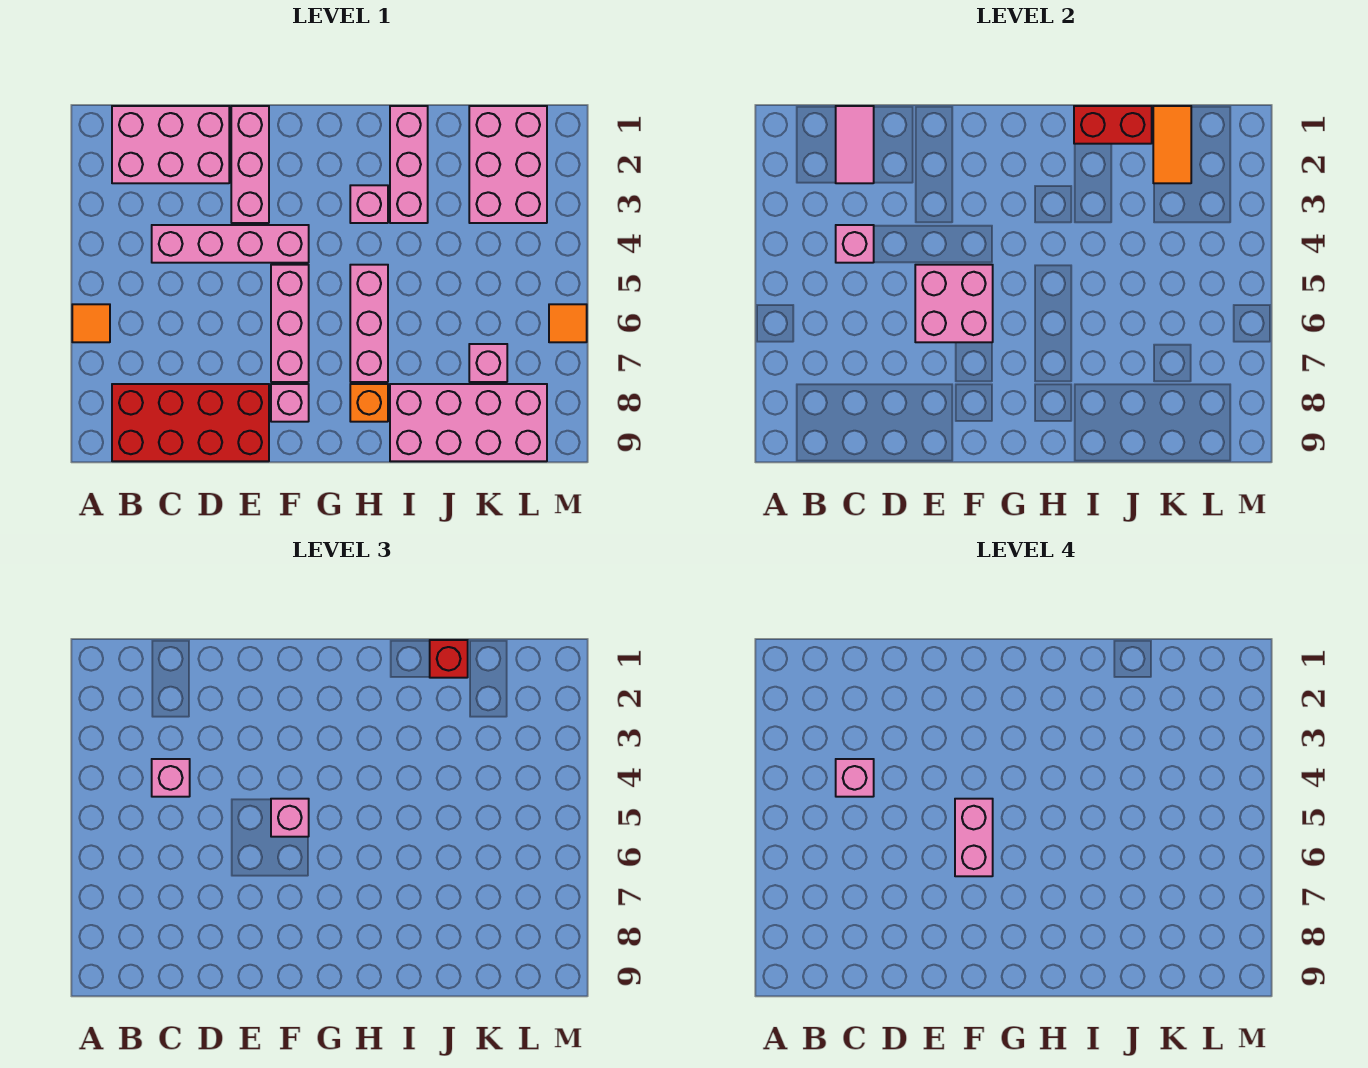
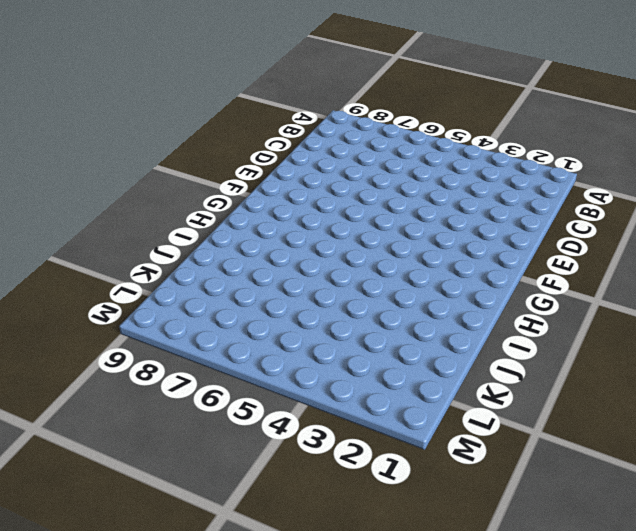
none -> orange 1x1 tile [72,304,110,342]
none -> pink 2x3 brick [112,106,229,183]
none -> red 2x4 brick [112,384,269,461]

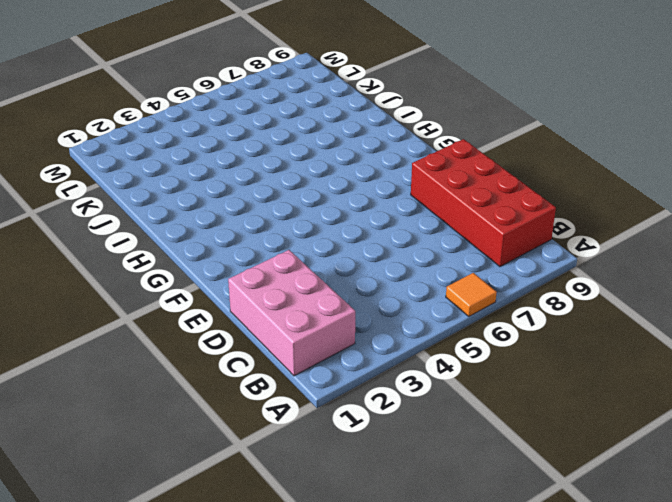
none -> pink 1x4 brick [152,225,309,263]
none -> pink 1x3 brick [231,106,269,223]
none -> pink 1x3 brick [271,265,309,382]

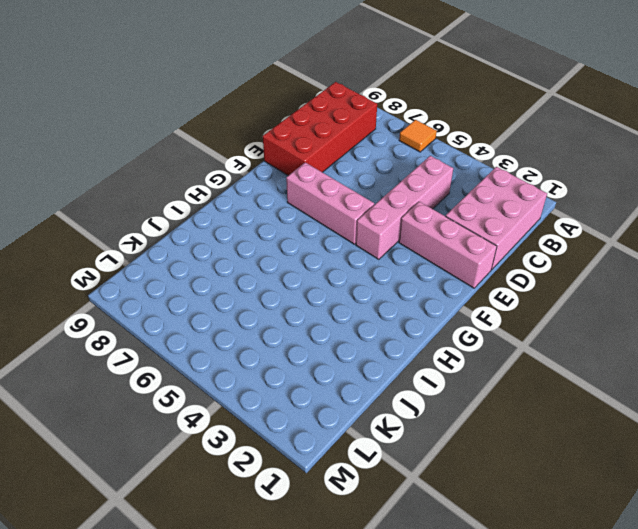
none -> pink 1x1 brick [271,384,309,422]
none -> pink 1x1 brick [350,185,388,223]
none -> pink 1x3 brick [350,265,388,382]

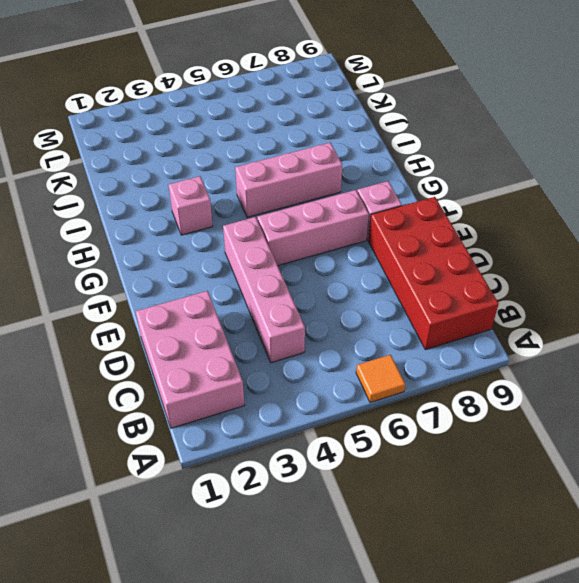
none -> pink 1x3 brick [231,106,269,223]
none -> orange 1x1 brick [350,384,388,422]
none -> pink 1x3 brick [390,106,428,223]

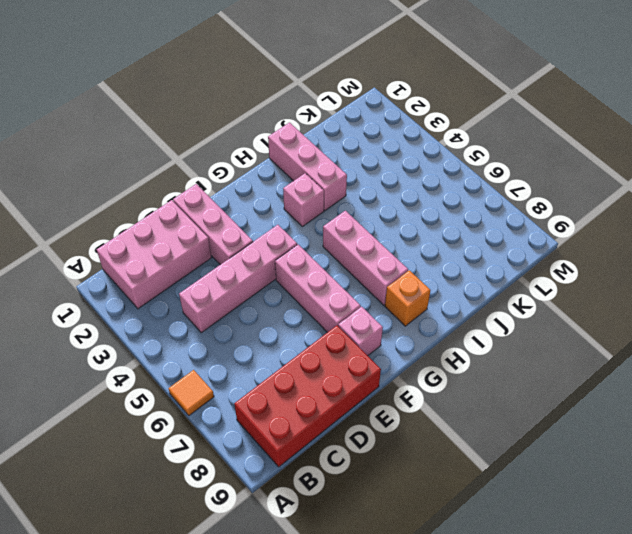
none -> pink 2x4 brick [390,384,547,461]
none -> pink 2x3 brick [469,106,547,223]
none -> pink 1x1 brick [469,344,507,382]

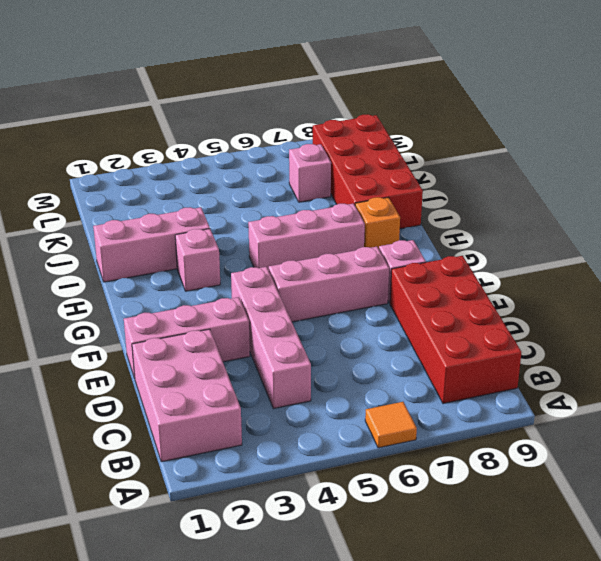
red 2x4 brick [313,114,423,229] -> pink 2x4 brick [390,384,547,461]
none -> pink 2x3 brick [469,106,547,223]
none -> orange 1x1 tile [549,304,587,342]
none -> pink 1x2 tile [836,106,874,183]

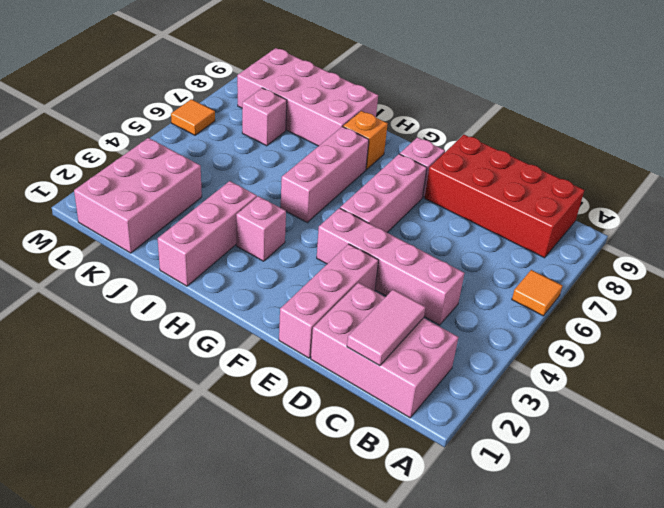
none -> pink 1x1 brick [836,225,874,263]
none -> pink 2x2 brick [915,265,993,342]
none -> red 1x2 brick [1074,106,1152,144]

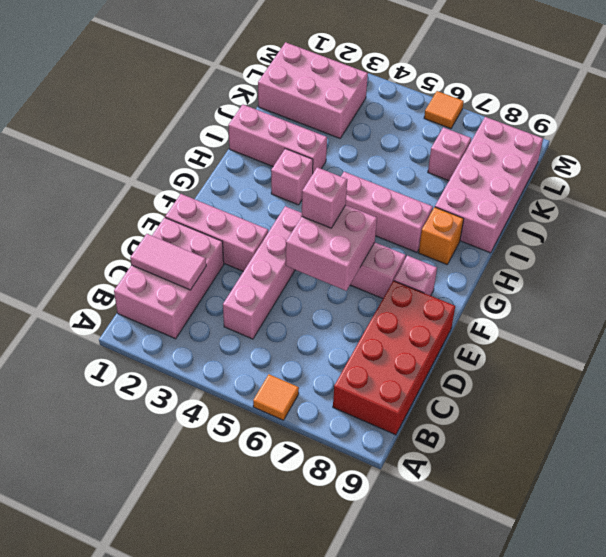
none -> pink 1x1 brick [836,225,874,263]
none -> red 1x2 brick [1074,106,1152,144]
none -> orange 1x2 tile [1153,106,1191,183]

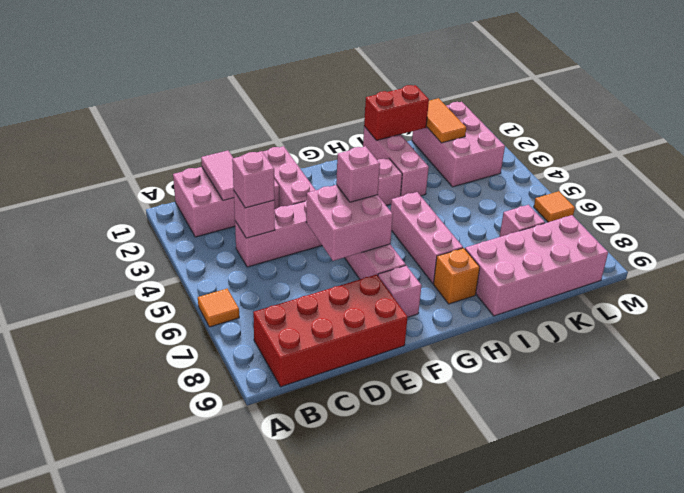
none -> red 1x1 brick [430,640,468,678]
none -> pink 1x1 brick [836,759,874,797]
none -> pink 1x2 brick [955,799,993,876]

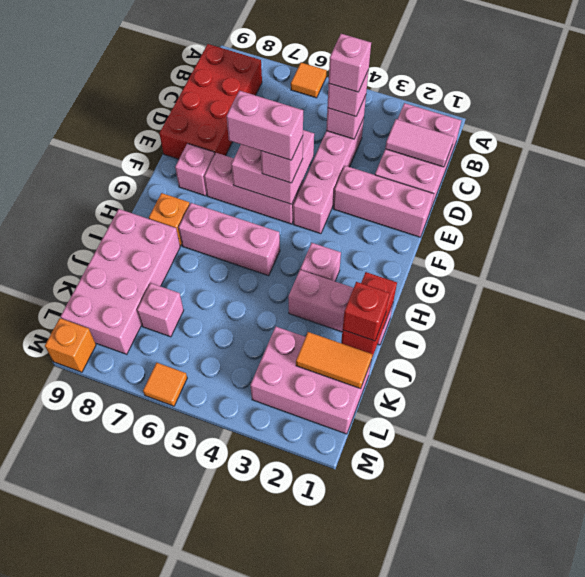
orange 1x1 brick [45,318,96,372] -> none

